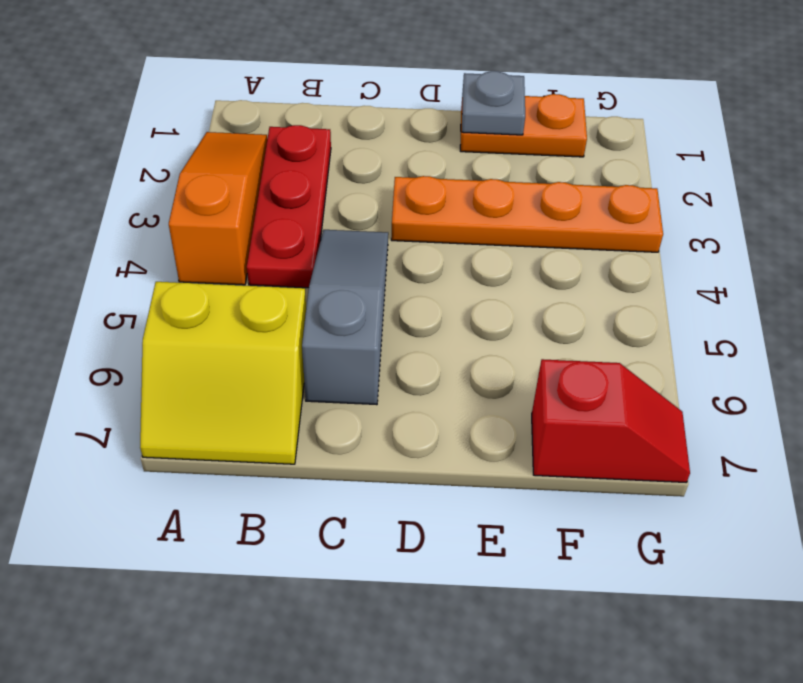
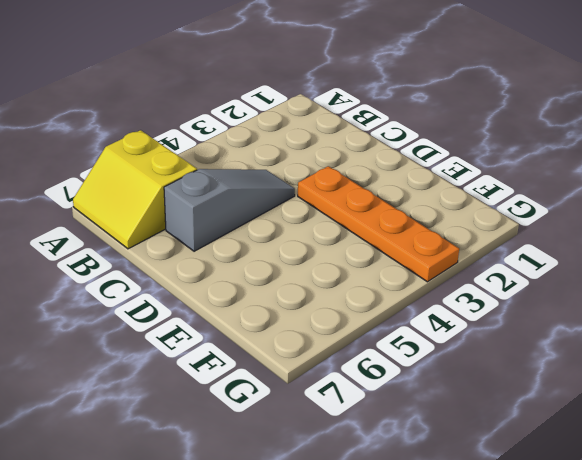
none -> orange 1x3 slope [169,132,267,285]
none -> red 1x3 plate [247,125,331,288]

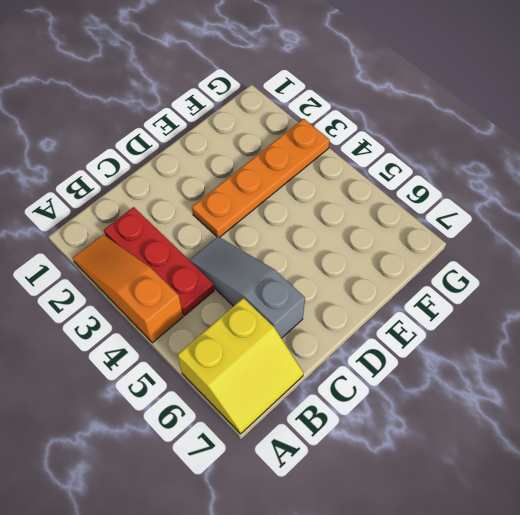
none -> orange 1x2 plate [460,94,587,157]
none -> red 1x2 slope [532,359,690,482]

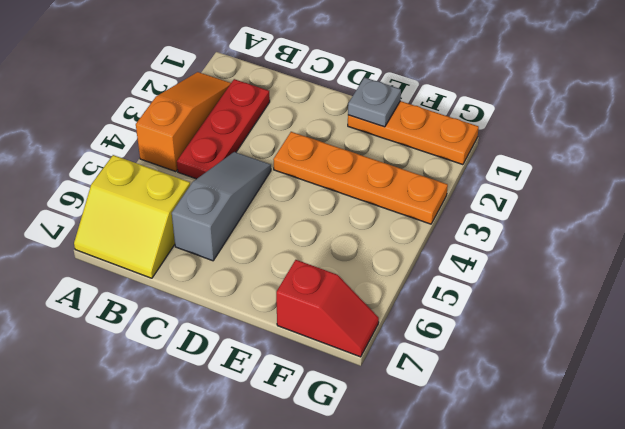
orange 1x3 plate [348,101,479,165] -> orange 1x2 plate [460,94,587,157]

